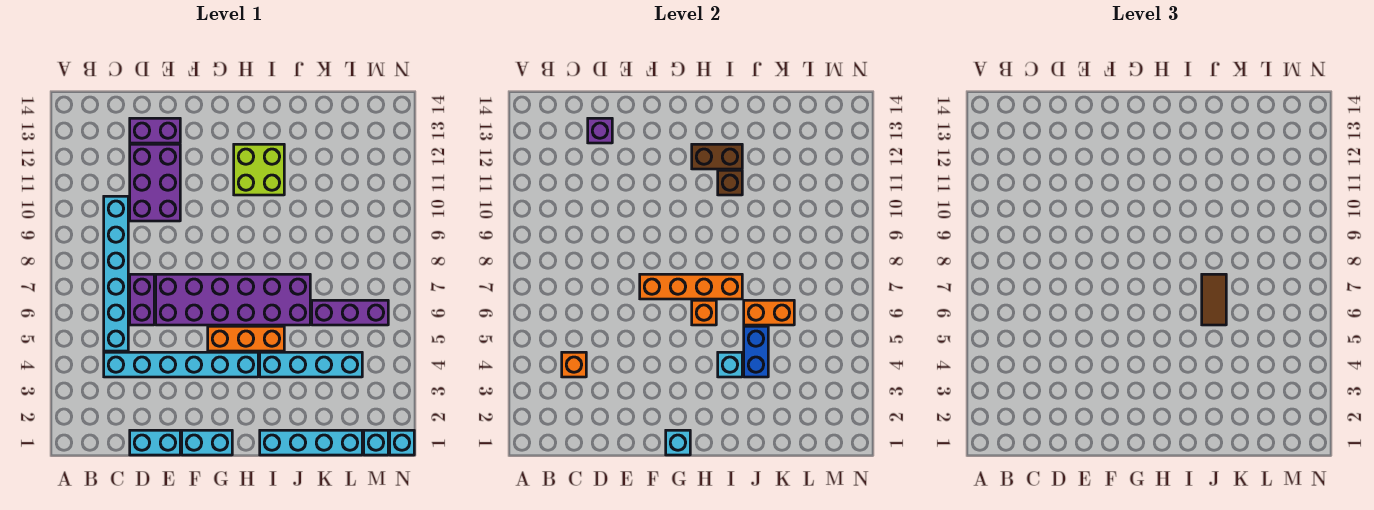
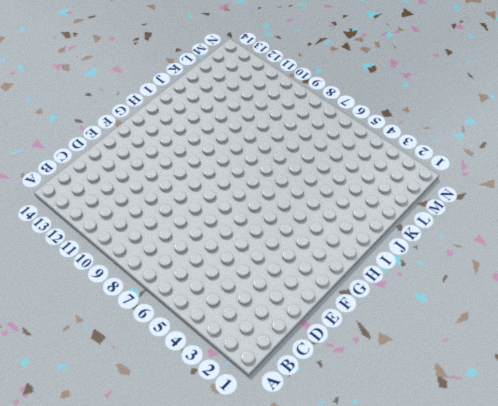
none -> cyan 1x6 brick [104,352,258,377]
none -> cyan 1x6 brick [104,196,128,351]
none -> cyan 1x2 brick [130,430,180,455]

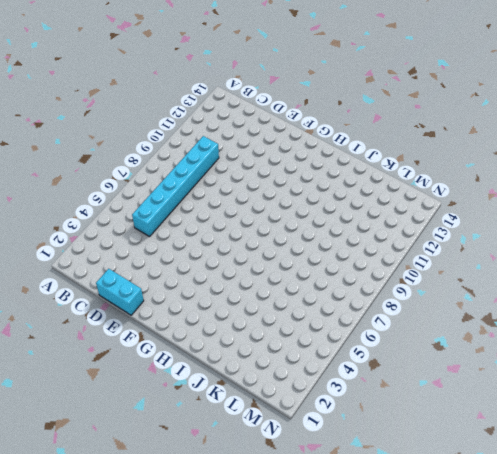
none -> cyan 1x6 brick [104,352,258,377]
none -> purple 1x2 brick [130,274,154,325]
none -> purple 2x3 brick [130,144,180,221]

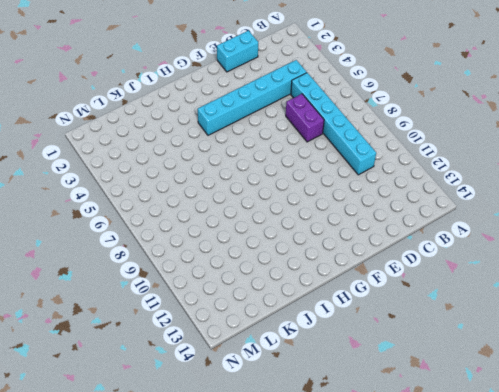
none -> purple 2x3 brick [130,144,180,221]
none -> purple 1x2 brick [130,118,180,143]
none -> purple 2x6 brick [156,274,310,325]

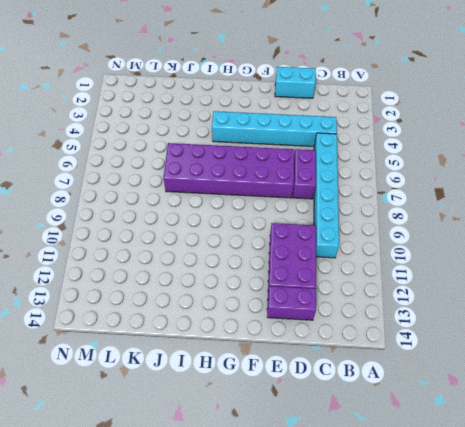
none -> cyan 1x2 brick [182,430,232,455]
none -> orange 1x3 brick [208,326,284,351]
none -> lime 2x2 brick [234,144,284,195]

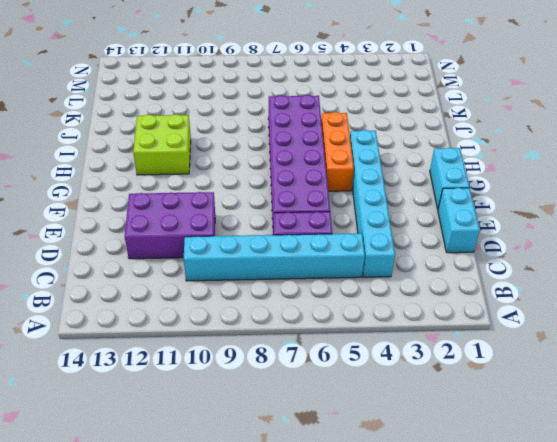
none -> purple 1x2 brick [130,118,180,143]
none -> cyan 1x4 brick [260,430,362,455]
none -> cyan 1x4 brick [260,352,362,377]

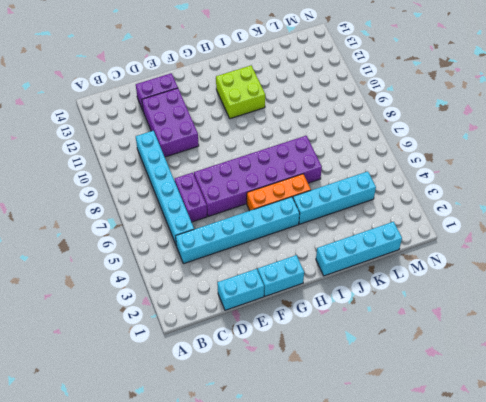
none -> purple 1x3 brick [312,300,388,325]
none -> cyan 1x1 brick [364,430,388,455]
none -> cyan 1x1 brick [390,430,414,455]

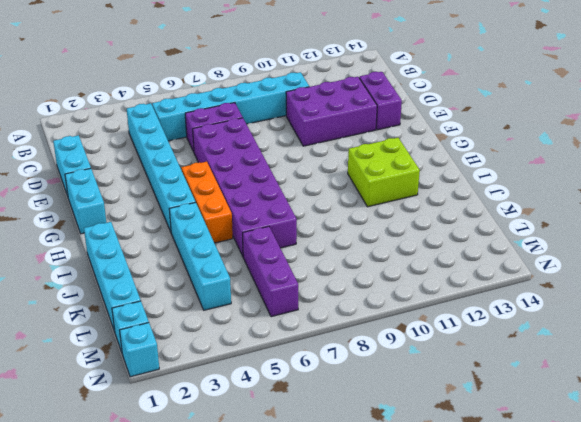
none -> orange 1x1 brick [562,352,586,377]
none -> purple 1x1 brick [588,118,612,143]
none -> orange 1x4 brick [640,274,742,299]

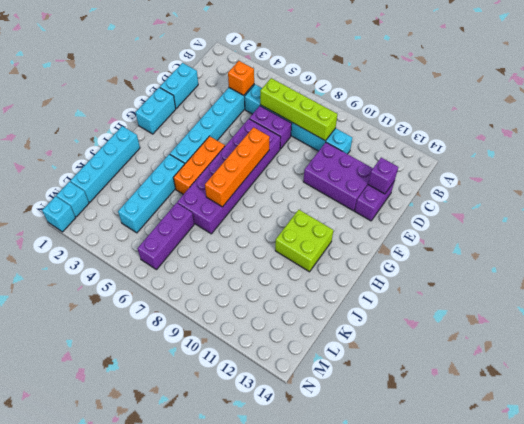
lime 1x4 brick [260,78,338,141] -> none
none -> cyan 1x1 brick [666,430,690,455]
none -> orange 1x1 brick [692,300,716,325]
none -> brown 1x2 brick [692,144,742,169]

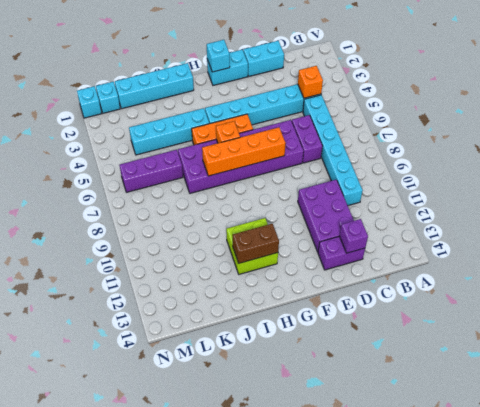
none -> cyan 1x1 brick [718,352,742,377]
none -> brown 1x1 brick [718,170,742,195]
none -> blue 1x2 brick [744,326,768,377]

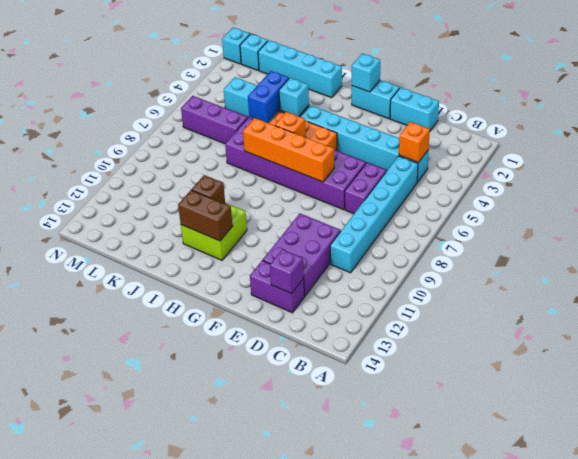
none -> orange 1x2 brick [744,300,794,325]
none -> brown 1x2 tile [1202,274,1226,325]

